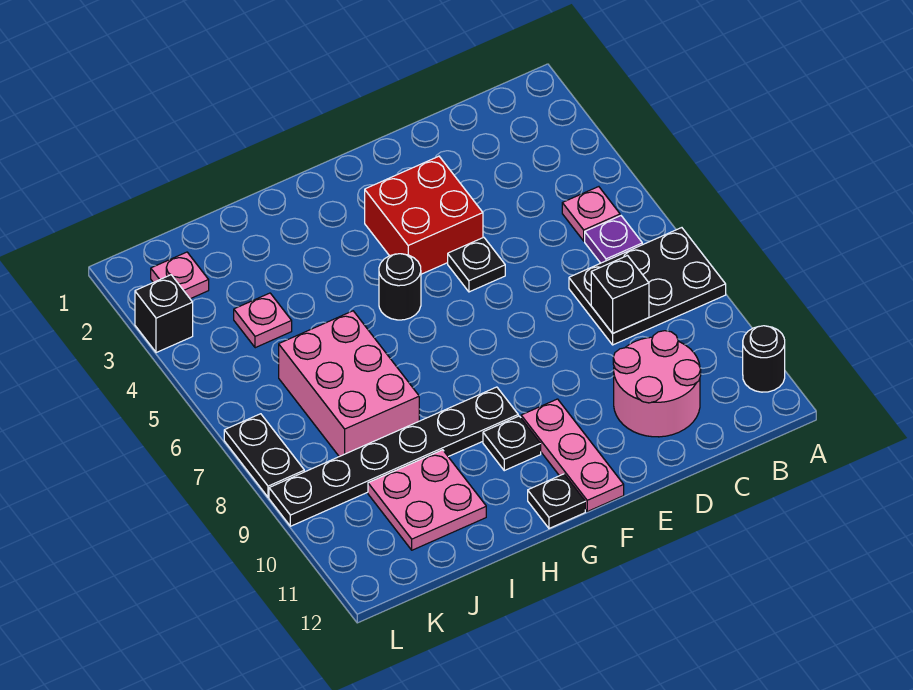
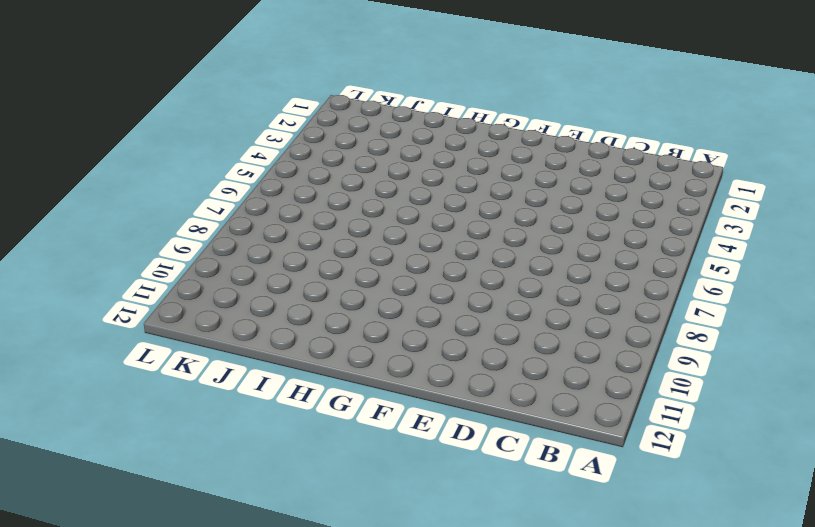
none -> black 2x3 plate [569,228,726,345]
none -> black 1x1 round brick [743,326,785,392]
none -> pink 1x1 plate [562,187,620,241]

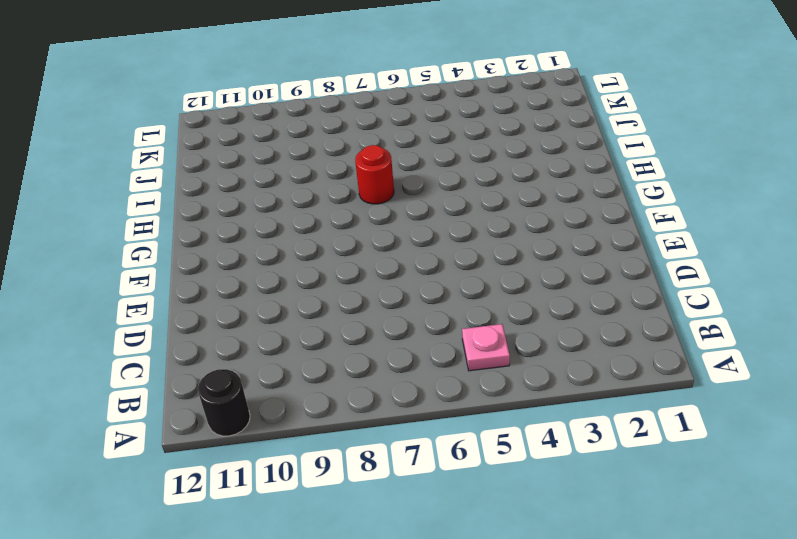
red 1x1 round brick [355,145,394,204] -> none
none -> black 2x3 plate [569,228,726,345]
none -> purple 1x1 plate [585,216,642,263]
none -> pink 2x2 round brick [613,331,701,437]

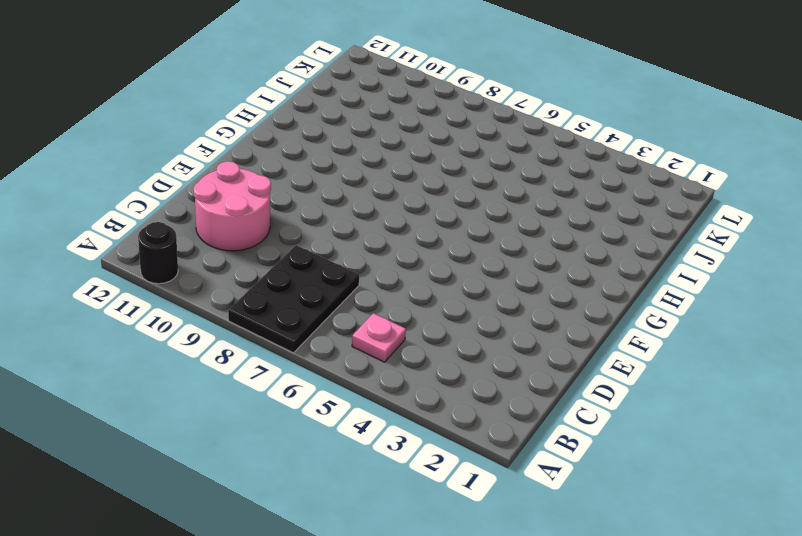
none -> purple 1x1 plate [585,216,642,263]
none -> red 2x2 brick [365,156,483,274]
none -> black 1x1 plate [448,237,505,292]

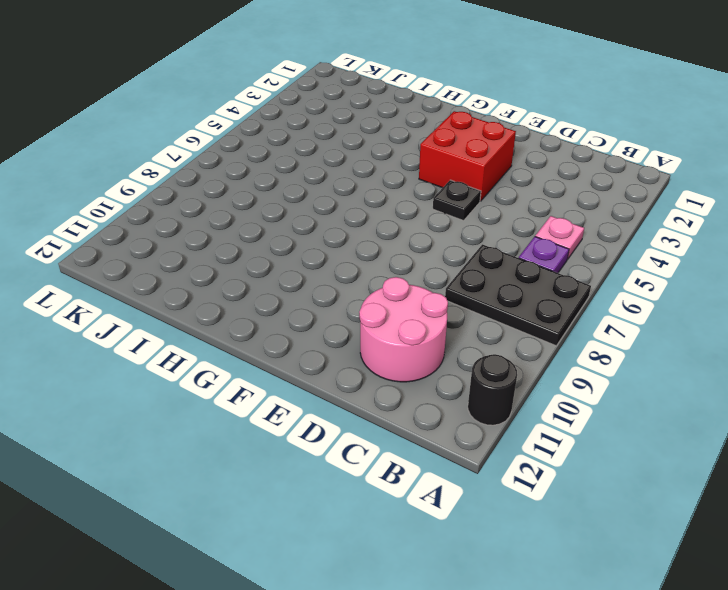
none -> pink 1x3 plate [521,399,624,512]
none -> black 1x1 round brick [379,254,421,320]
none -> black 1x6 plate [269,387,518,526]

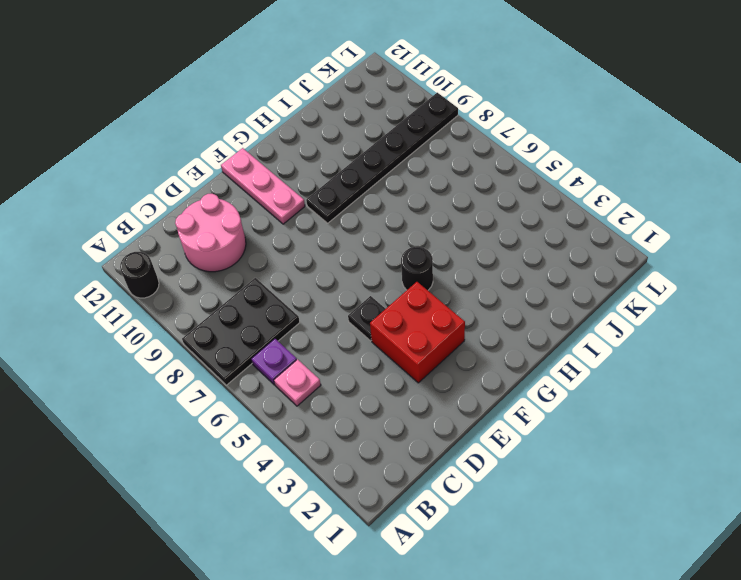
none -> black 1x1 plate [483,416,541,471]
none -> black 1x1 plate [528,474,585,528]
none -> pink 2x3 brick [279,311,419,457]

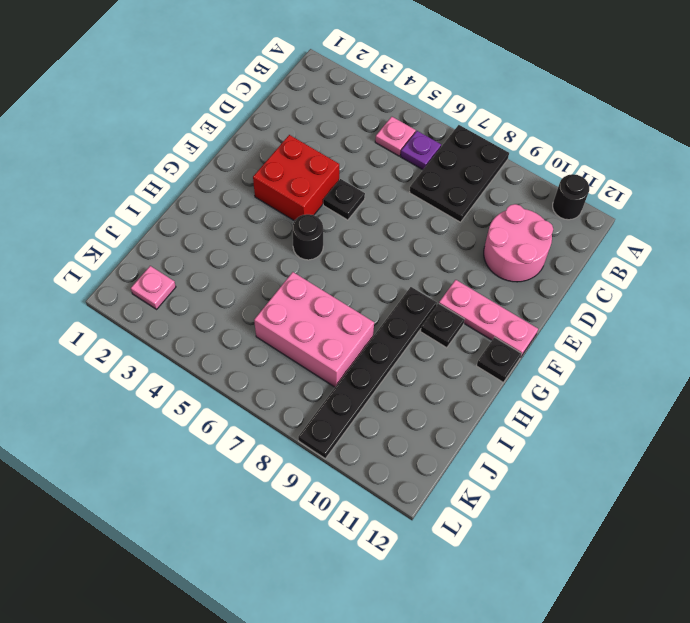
none -> pink 2x2 plate [368,450,486,550]
none -> pink 1x1 plate [234,293,292,348]
none -> black 1x1 brick [135,275,193,353]

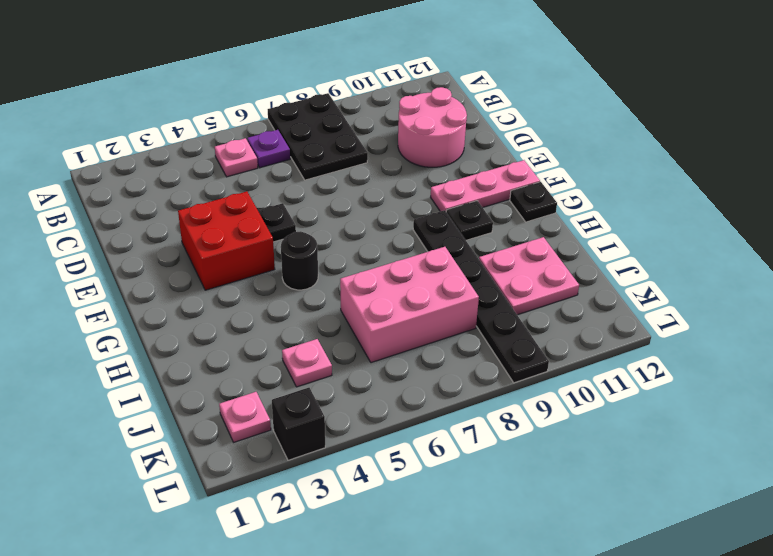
none -> black 1x1 round brick [743,326,785,392]
none -> black 1x2 plate [224,414,304,497]
none -> black 1x1 brick [591,256,649,333]

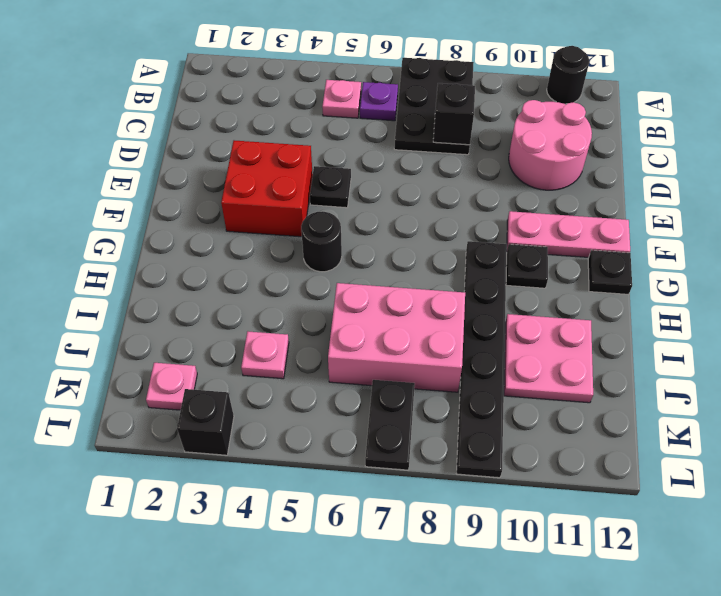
black 1x2 plate [365,380,415,470] -> black 1x2 plate turned to [224,414,304,497]

